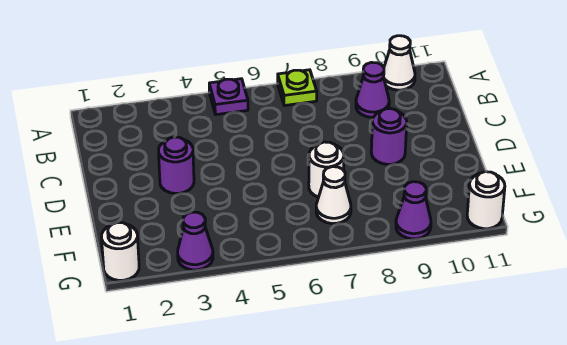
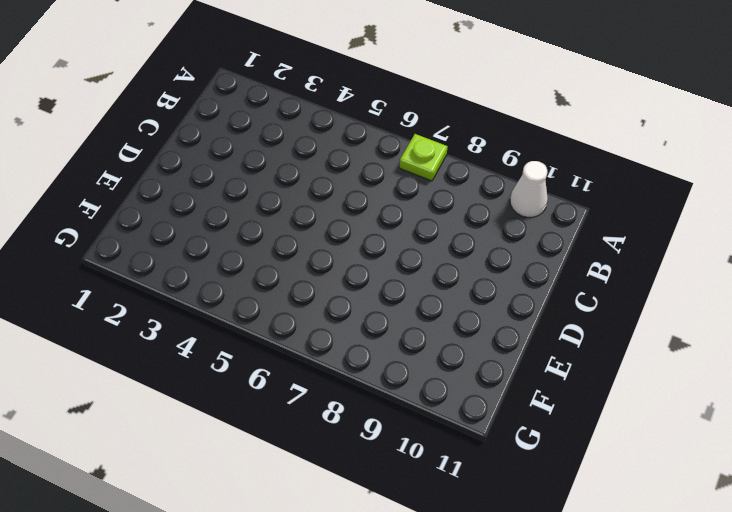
none -> purple 1x1 plate [209,79,248,115]
none -> purple 1x1 cone [356,62,389,117]
none -> purple 1x1 round brick [159,137,194,194]

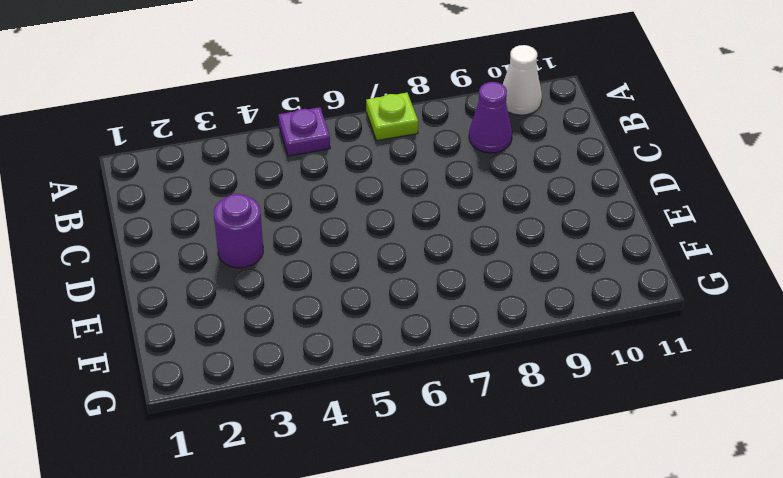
none -> purple 1x1 round brick [371,109,407,164]
none -> white 1x1 round brick [309,142,344,197]
none -> white 1x1 cone [316,167,351,224]

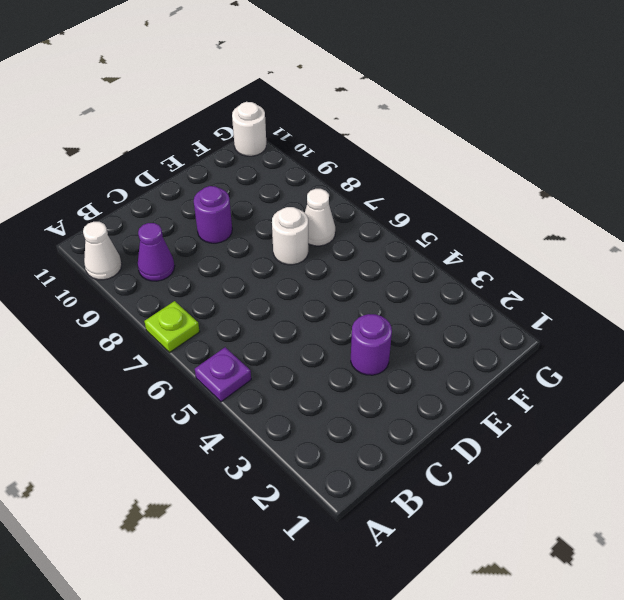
none -> white 1x1 round brick [102,223,139,280]
none -> purple 1x1 cone [178,212,213,270]
none -> purple 1x1 cone [396,182,431,239]

